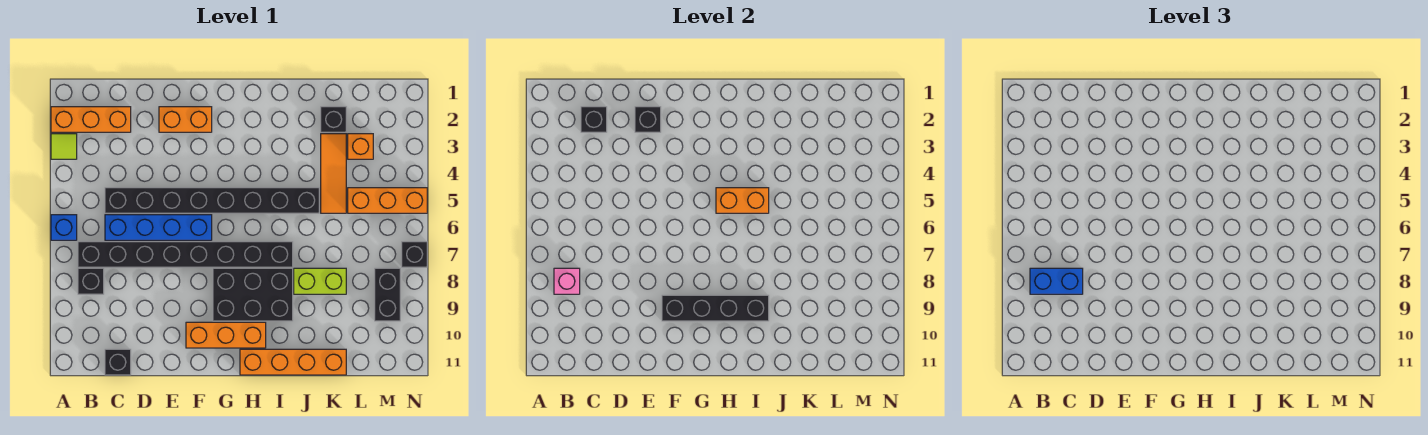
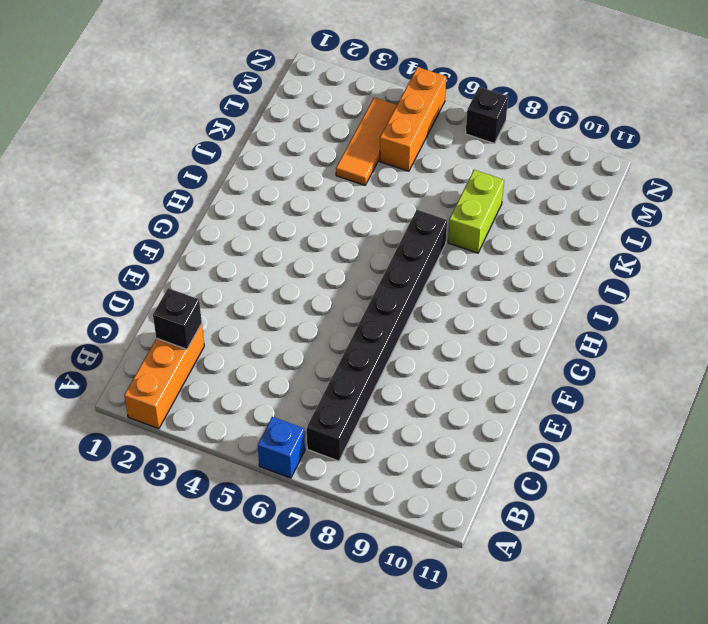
orange 1x3 tile [336,97,397,185] -> orange 1x3 tile turned to [321,134,346,213]
none -> lime 1x1 tile [51,134,77,159]
none -> black 1x1 brick [78,268,104,294]
none -> black 1x8 brick [105,188,319,213]

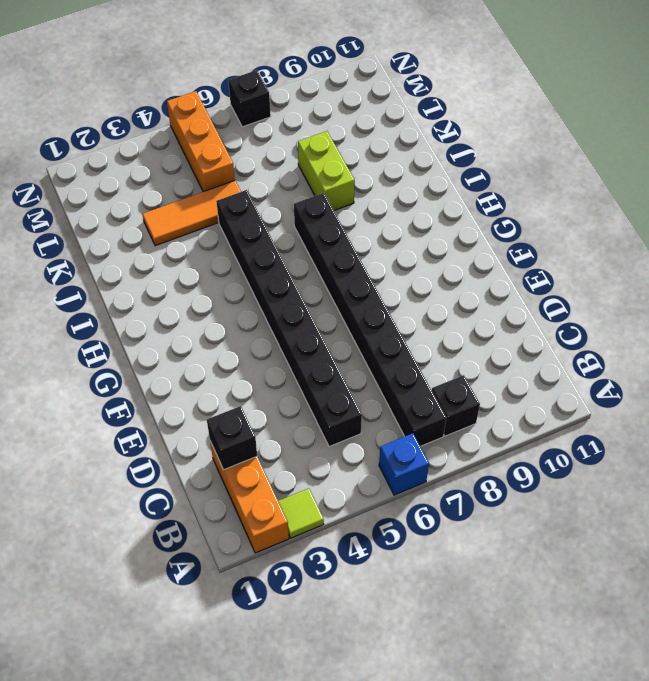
none -> blue 1x4 brick [105,215,212,240]
none -> black 1x1 brick [105,349,131,375]
none -> orange 1x2 brick [159,107,212,132]

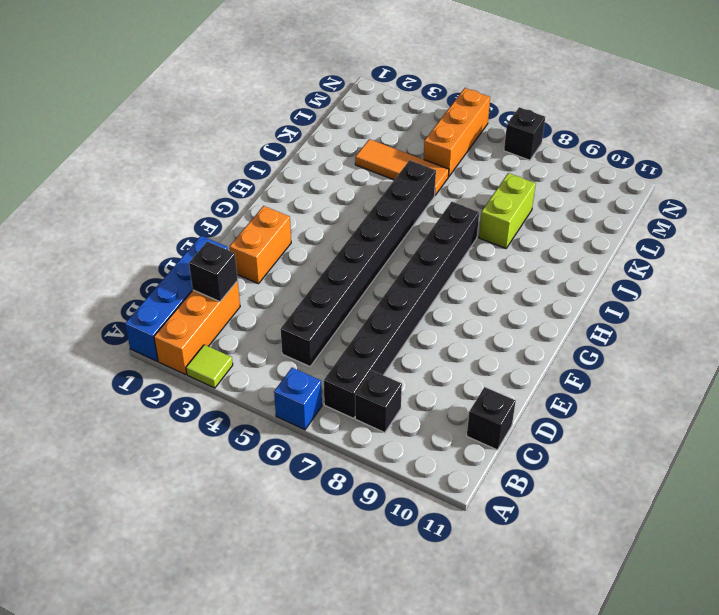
blue 1x4 brick [125,236,228,361] -> blue 1x4 brick moved to [105,215,212,240]
none -> orange 1x3 brick [186,322,266,348]
none -> black 2x3 brick [213,268,293,321]
none -> orange 1x4 brick [240,349,346,375]

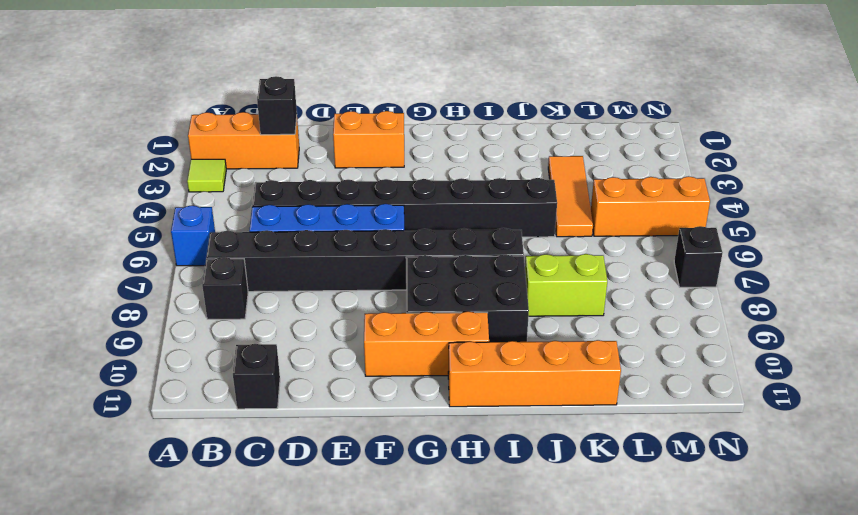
none -> black 1x1 brick [321,107,346,132]
none -> orange 1x1 brick [348,134,373,159]
none -> black 1x2 brick [375,268,400,321]

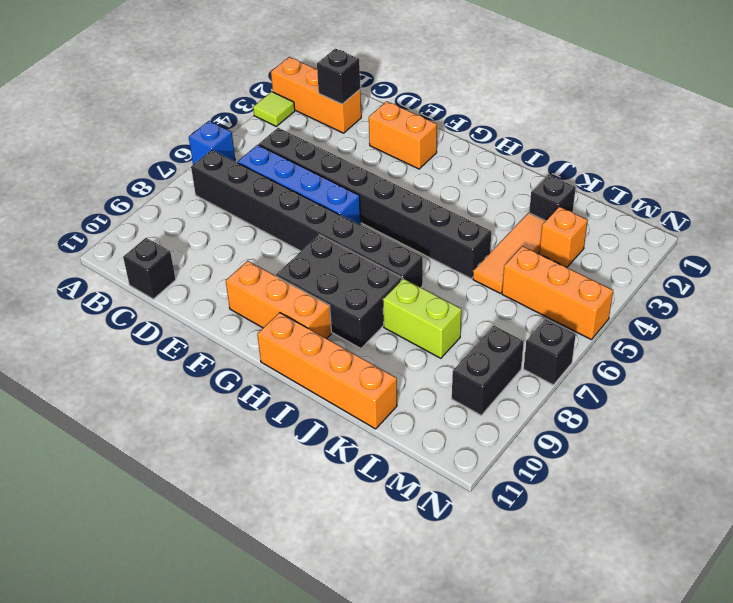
none -> black 1x1 brick [78,268,104,294]
none -> pink 1x1 brick [554,268,580,294]
none -> black 1x1 brick [635,107,661,132]

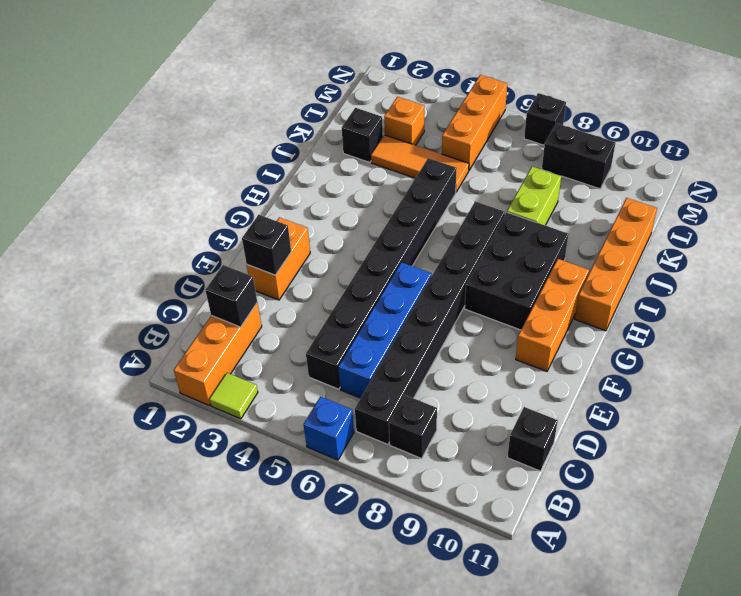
none -> pink 1x1 brick [554,268,580,294]
none -> black 1x4 brick [662,295,769,321]
none -> orange 1x2 brick [716,188,769,213]

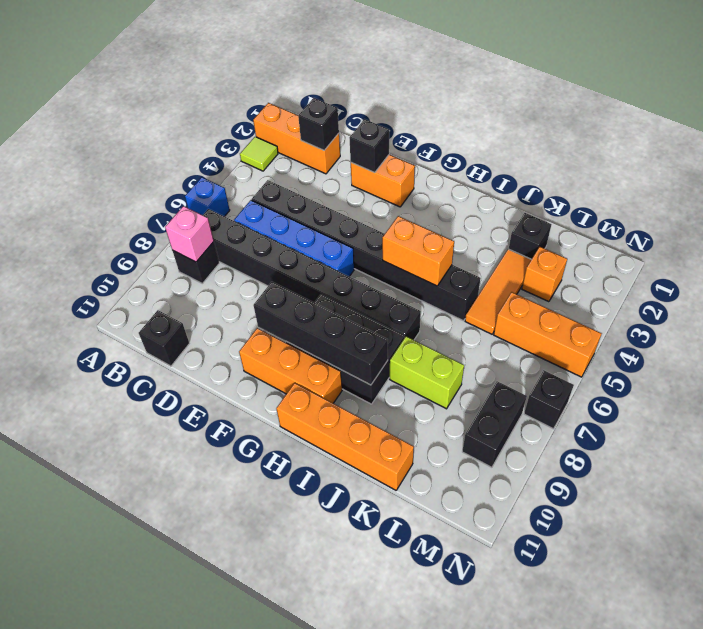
none -> blue 1x2 brick [1030,268,1083,294]

